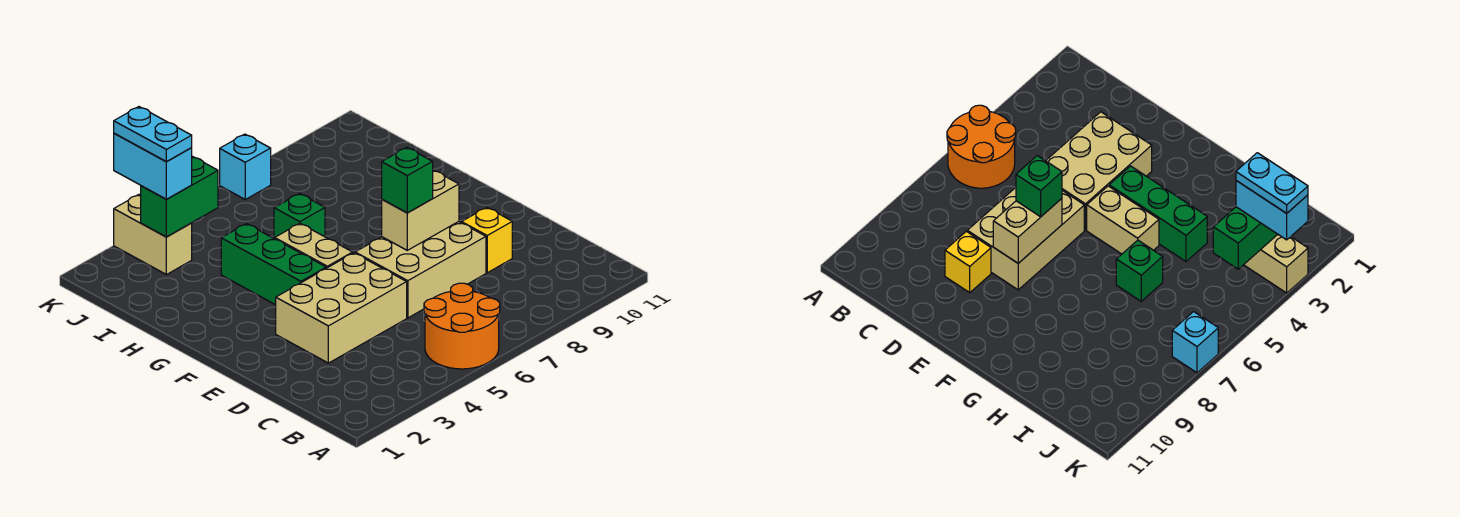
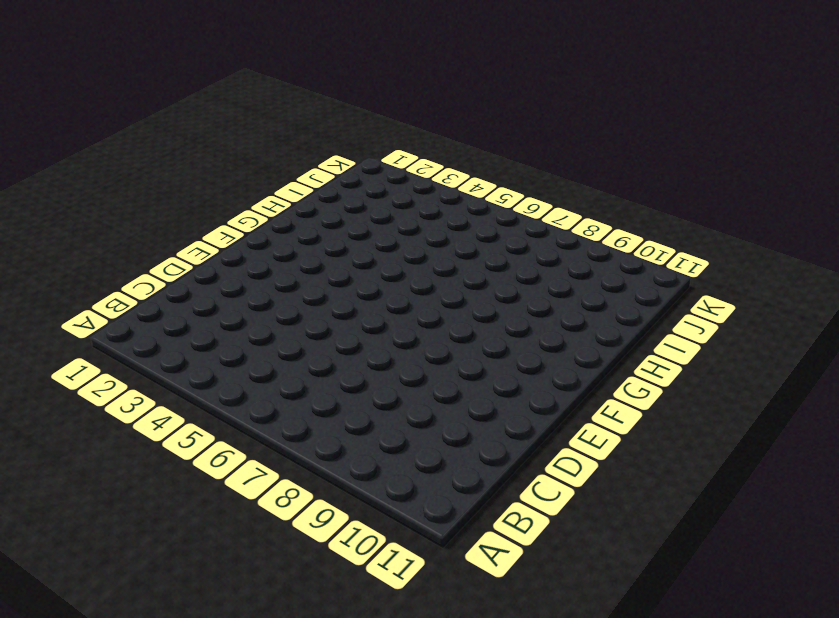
none -> orange 2x2 round brick [424,283,500,369]
none -> tan 2x3 brick [276,253,407,363]
none -> tan 2x3 brick [355,222,486,318]

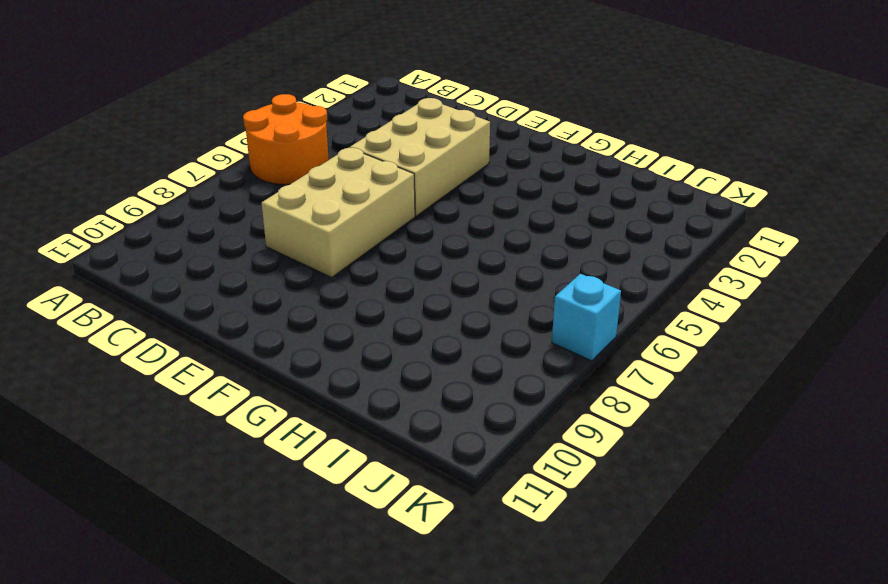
none -> yellow 1x1 brick [462,207,512,273]
none -> green 1x3 brick [221,224,326,305]
none -> tan 1x2 brick [275,223,353,268]

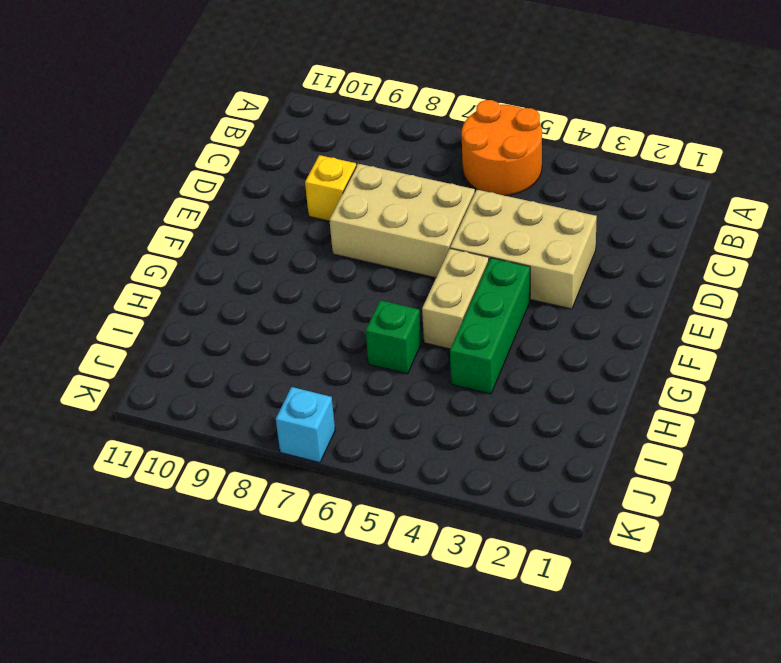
none -> tan 1x2 brick [114,195,192,275]
none -> tan 1x2 brick [382,170,459,250]
none -> green 1x2 brick [141,156,218,237]

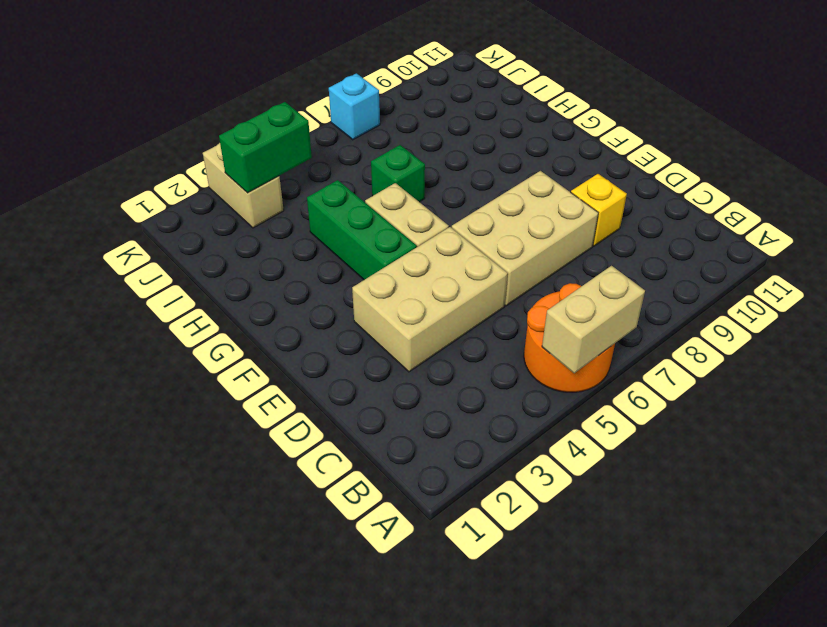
tan 1x2 brick [542,266,645,373] -> tan 1x2 brick moved to [382,170,459,250]
none -> green 1x1 brick [382,147,433,213]
none -> cyan 1x2 brick [114,133,192,199]
none -> cyan 1x2 plate [114,107,192,162]

